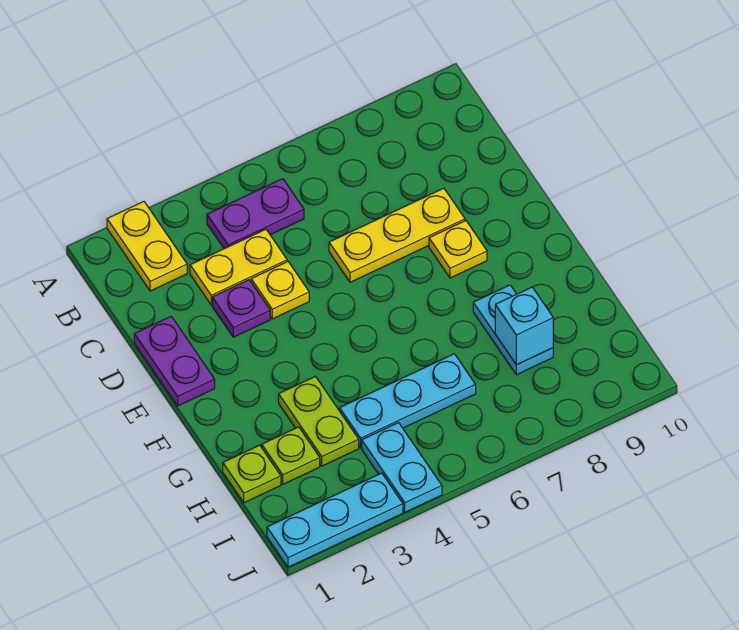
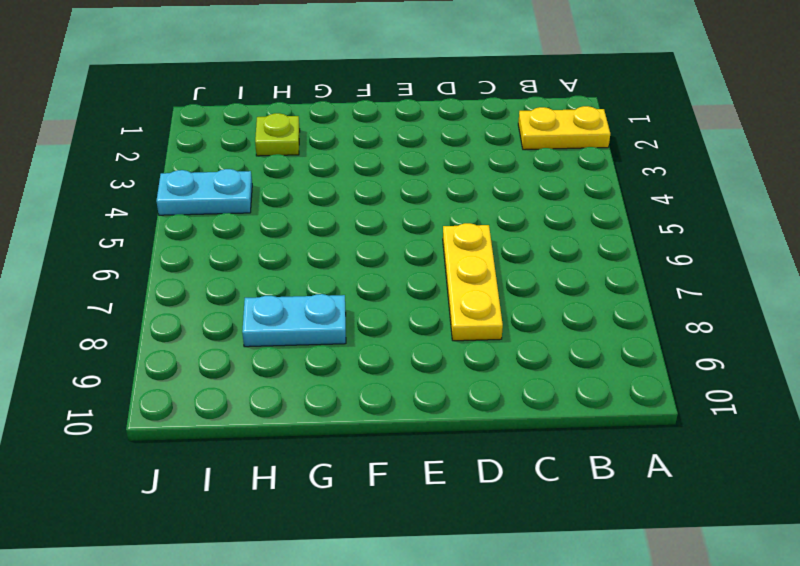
none -> purple 1x2 plate [207,179,304,249]
none -> yellow 1x2 plate [190,229,287,305]
none -> purple 1x2 plate [134,316,215,406]

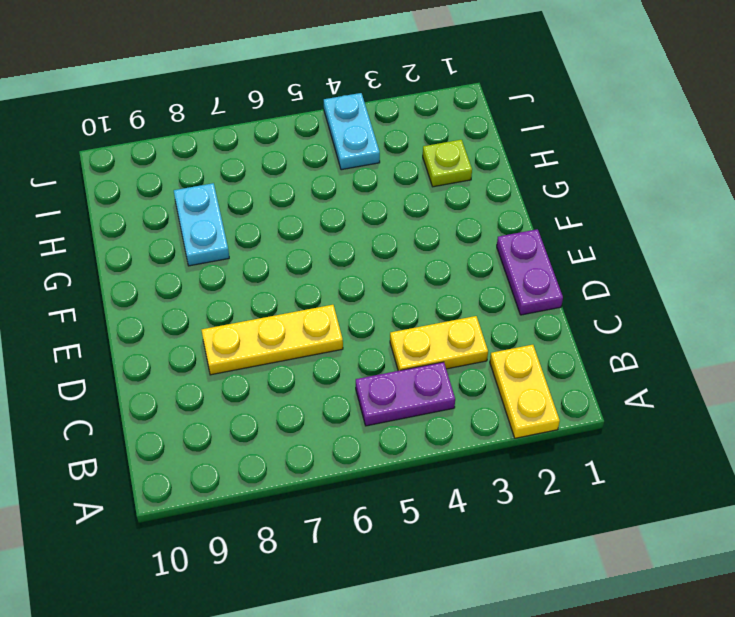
none -> purple 1x1 plate [212,280,270,337]
none -> yellow 1x1 plate [251,261,309,319]
none -> yellow 1x1 plate [429,221,487,278]

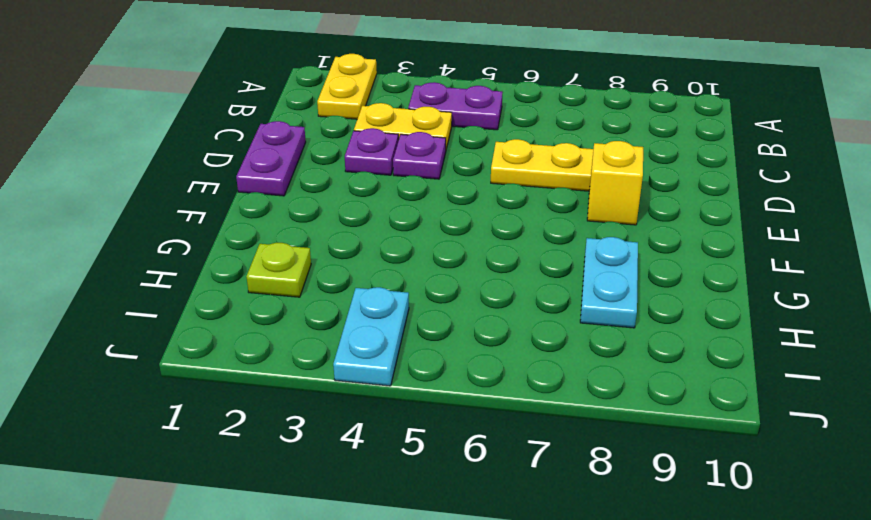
purple 1x1 plate [393,132,446,179] -> yellow 1x1 plate [251,261,309,319]
yellow 1x1 brick [587,141,643,225] -> yellow 1x1 plate [429,221,487,278]
none -> lime 1x2 plate [279,377,359,466]
none -> lime 1x1 plate [223,445,281,503]
none -> cyan 1x3 plate [340,354,476,448]

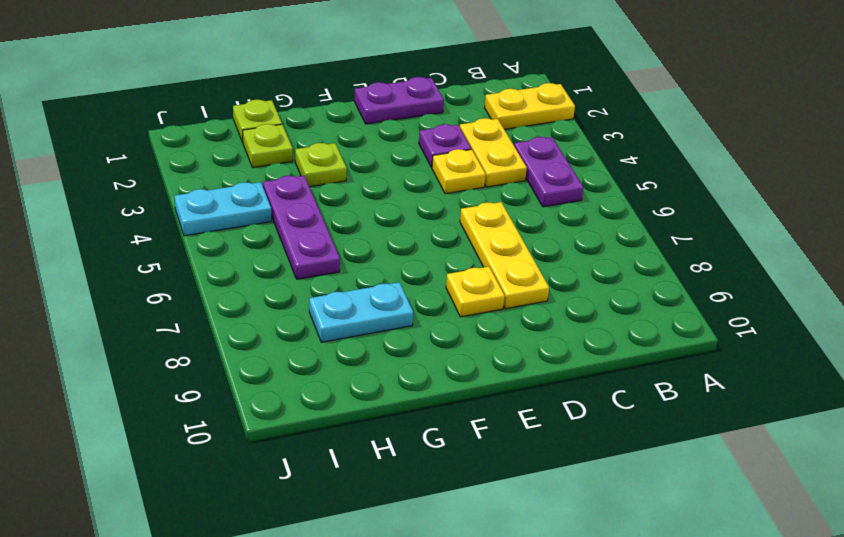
lime 1x1 plate [295,143,347,187] -> lime 1x2 plate [279,377,359,466]
purple 1x3 plate [263,176,340,279] -> cyan 1x3 plate [340,354,476,448]
none -> cyan 1x3 plate [267,473,403,567]
none -> cyan 1x1 brick [495,287,553,365]

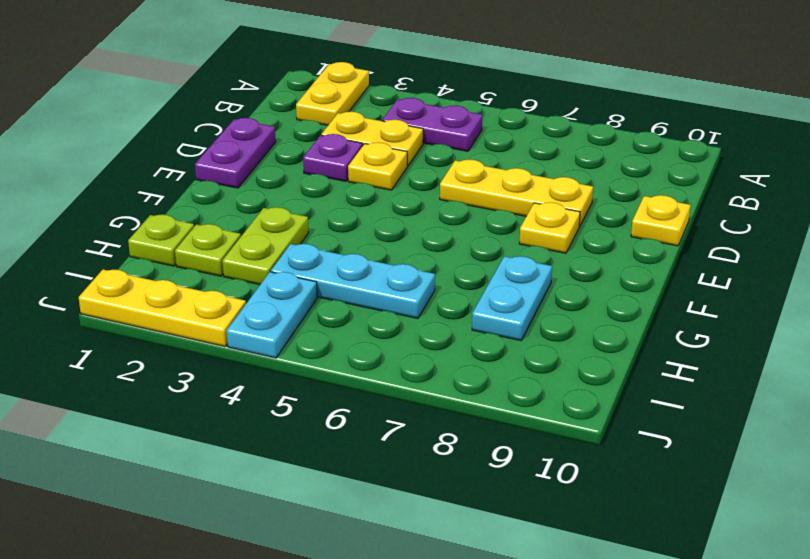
yellow 1x1 plate [631,195,691,246] -> none
yellow 1x3 plate [79,270,246,347] -> cyan 1x3 plate [267,473,403,567]
none -> cyan 1x1 brick [495,287,553,365]

